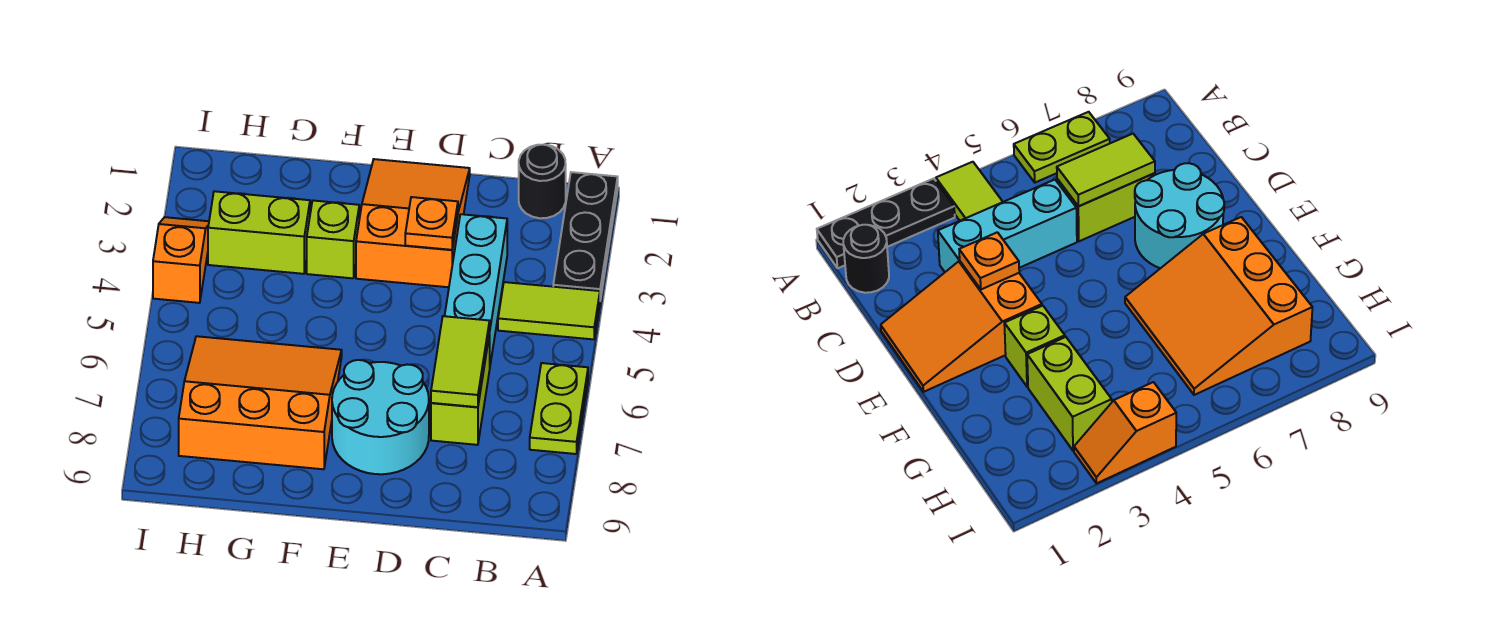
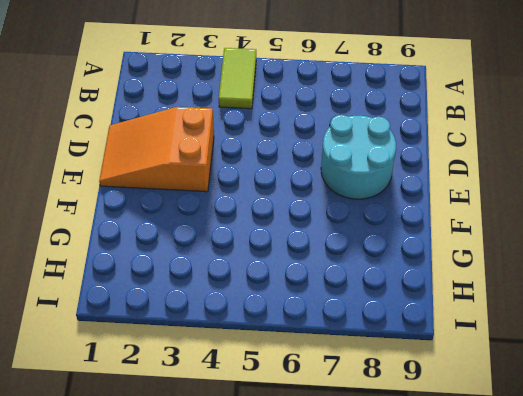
none -> black 1x3 plate [553,172,618,299]
none -> lime 1x2 plate [530,363,588,454]
none -> black 1x1 round brick [519,145,566,218]

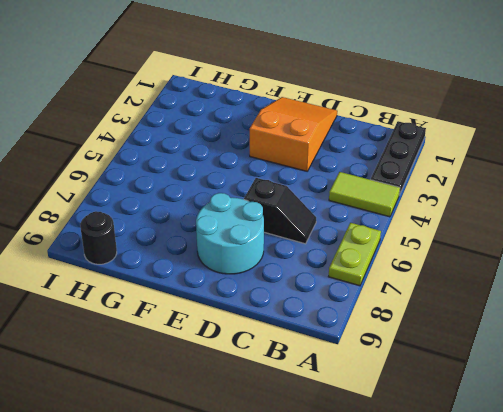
black 1x2 slope [244,178,316,244] -> lime 1x2 brick [431,334,490,445]
black 1x1 round brick [80,211,117,264] -> black 1x1 round brick moved to [519,145,566,218]
none -> cyan 1x3 brick [445,214,507,364]
none -> lime 1x1 brick [307,201,359,278]
none -> orange 3x3 slope [179,336,342,469]

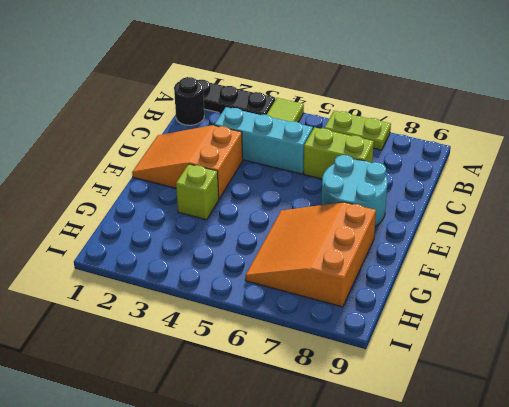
none -> lime 1x2 brick [208,191,310,274]
none -> orange 1x2 slope [153,217,209,303]
none -> lime 1x2 tile [431,316,490,407]

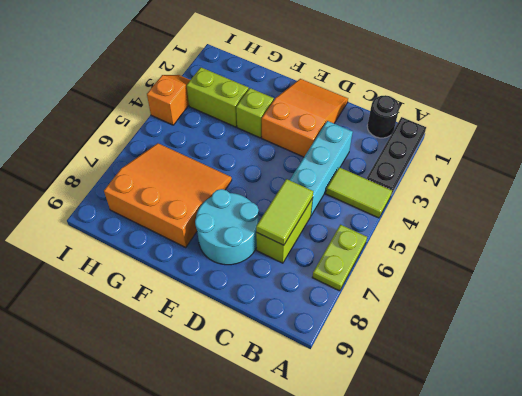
none -> orange 1x1 plate [405,197,458,250]

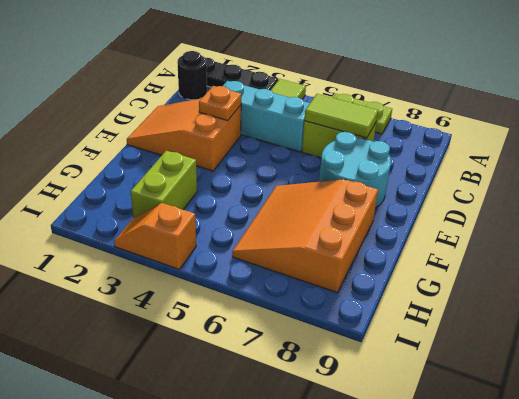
none -> lime 1x1 brick [307,201,359,278]

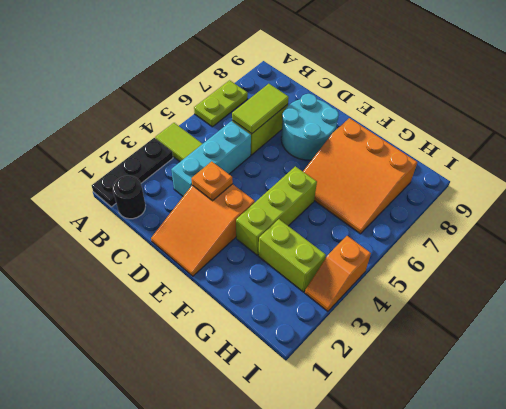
lime 1x3 brick [236,166,317,255] -> lime 1x1 brick [307,201,359,278]

